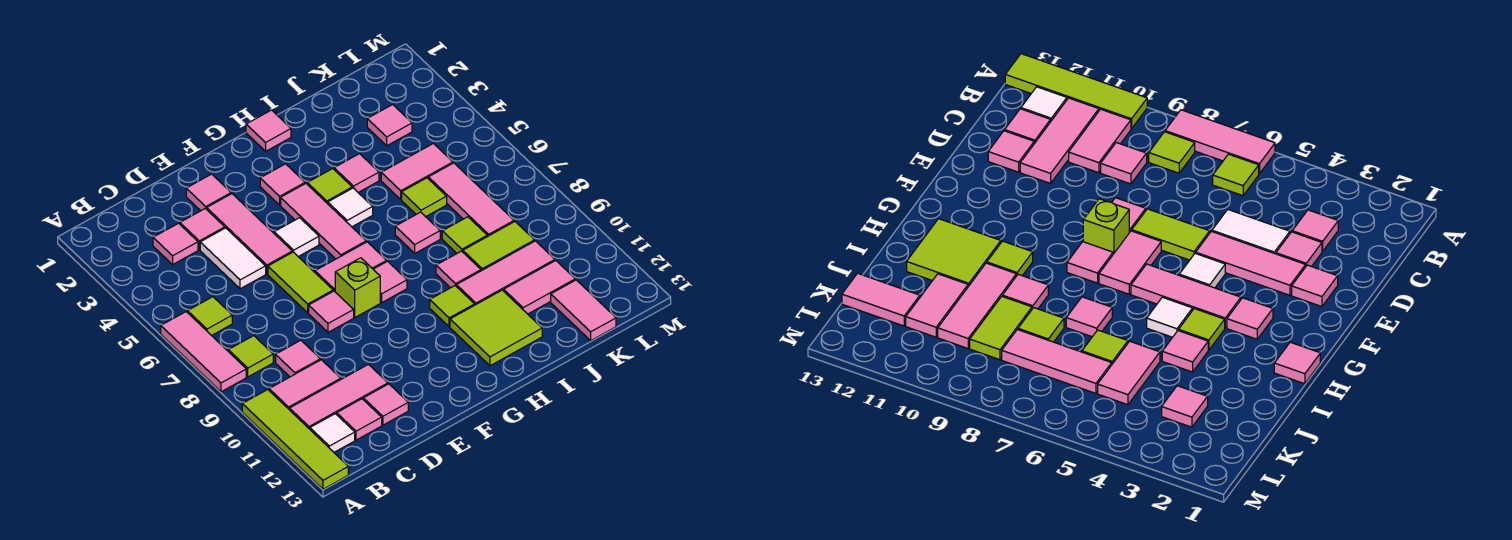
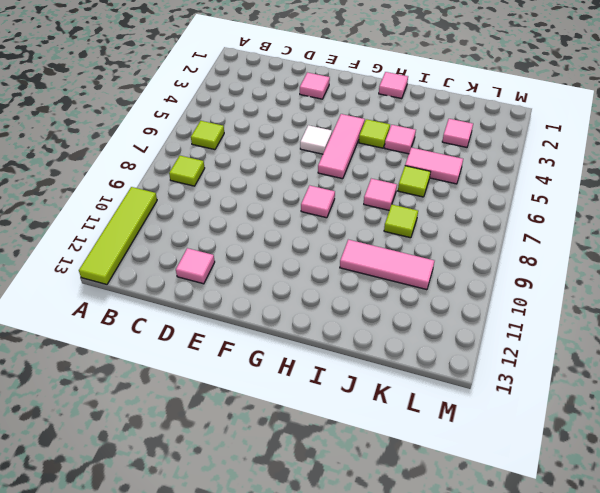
none -> pink 1x3 tile [161,312,246,392]
none -> pink 1x2 tile [269,360,341,410]
none -> pink 1x3 tile [290,364,388,429]
none -> white 1x1 tile [310,414,355,452]

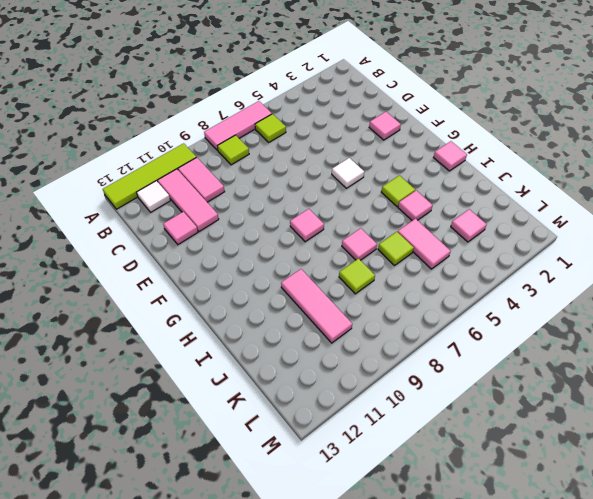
none -> pink 1x1 tile [153,223,198,264]
none -> pink 1x1 tile [276,340,320,377]
none -> pink 1x1 tile [337,399,382,440]
none -> pink 1x1 tile [180,208,225,250]

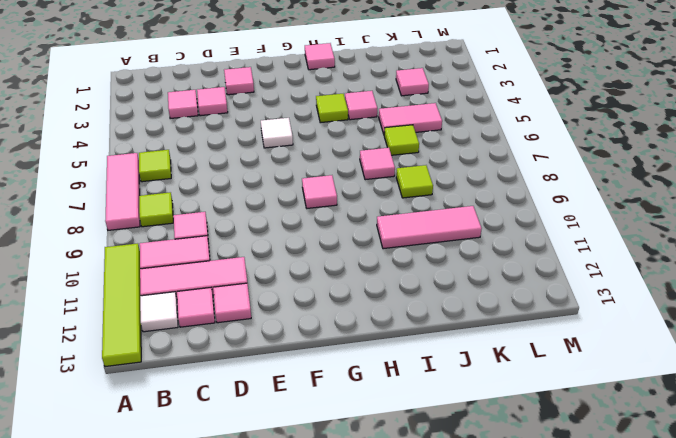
none -> white 1x2 tile [200,228,266,289]
none -> pink 1x3 tile [207,194,292,274]
none -> lime 1x2 tile [268,252,333,313]
none -> pink 1x1 tile [309,291,354,332]

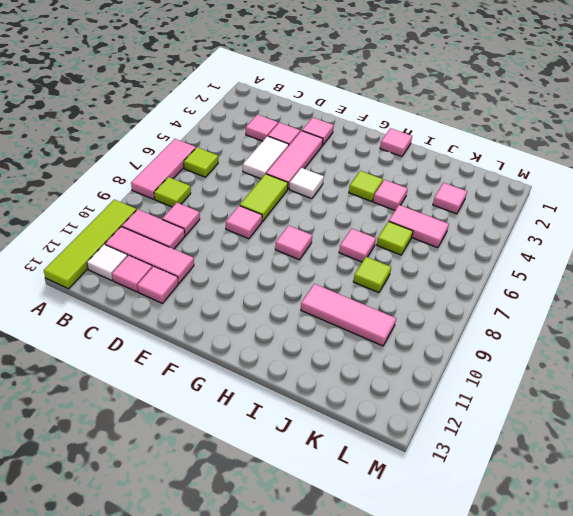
none -> pink 1x2 tile [315,242,387,291]
none -> lime 1x1 brick [335,258,380,317]
none -> pink 1x1 tile [260,164,305,205]
none -> pink 1x3 tile [281,184,366,259]

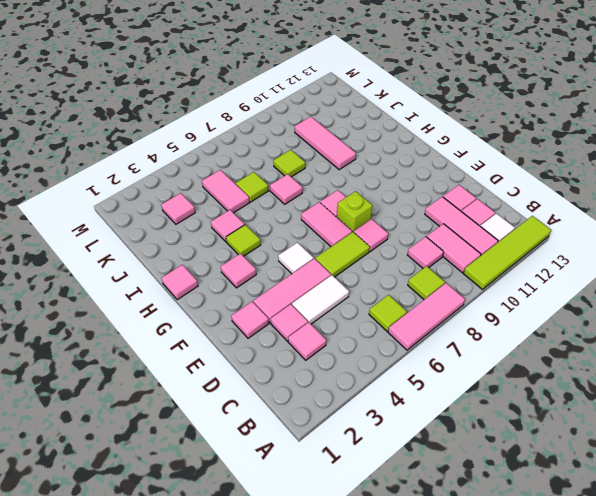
none -> pink 1x3 tile [281,184,366,259]
none -> white 1x1 tile [328,188,373,227]
none -> lime 1x1 tile [430,286,475,327]
none -> lime 2x2 tile [450,290,542,366]

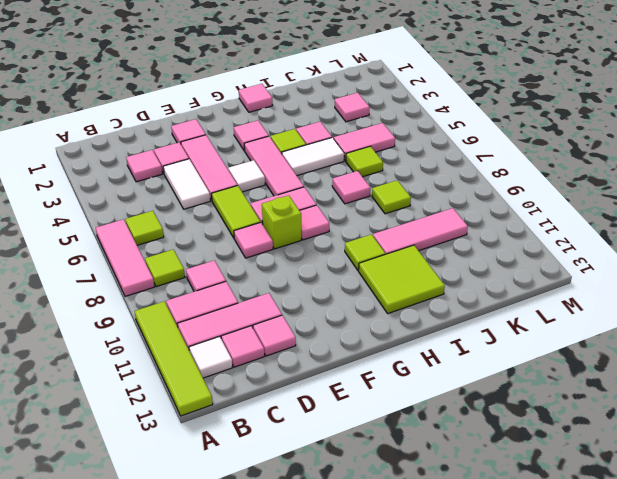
white 1x2 tile [282,138,344,175] -> white 1x1 tile [328,188,373,227]
none -> pink 1x1 tile [436,251,481,288]
none -> lime 1x2 tile [463,222,535,271]
none -> pink 1x2 tile [504,261,575,314]
none -> pink 1x3 tile [428,163,514,236]

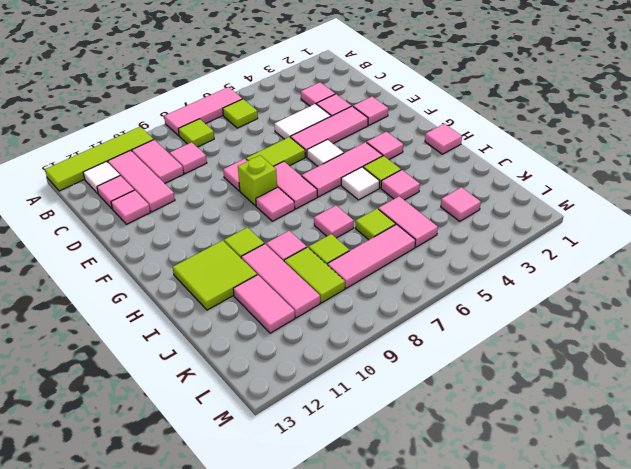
none -> pink 1x2 tile [551,280,616,340]

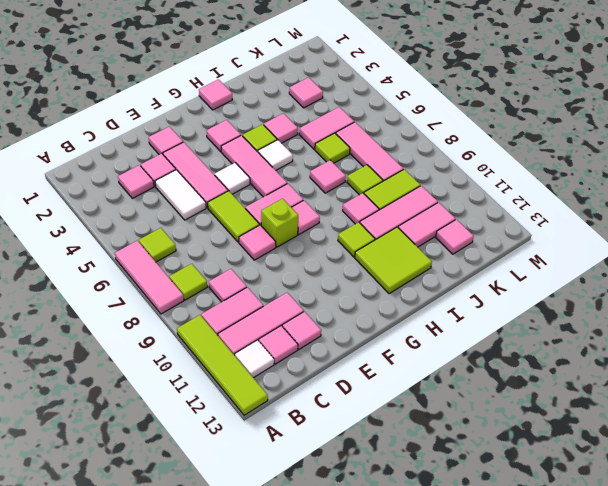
pink 1x1 tile [436,219,474,254] -> pink 1x2 tile [551,280,616,340]

